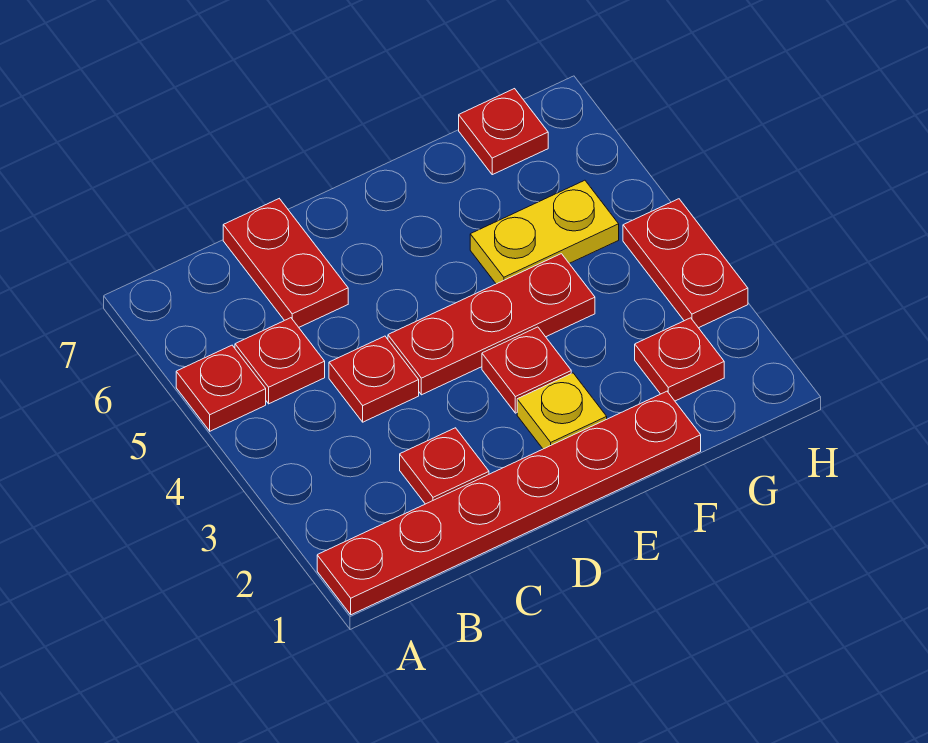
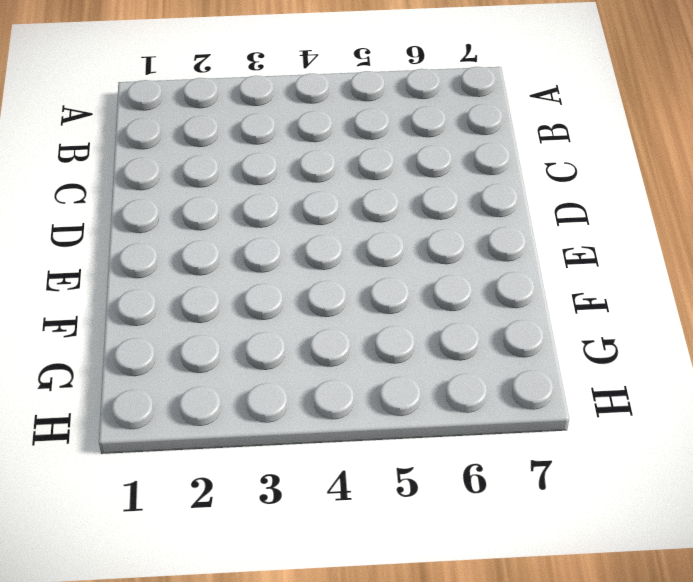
none -> red 1x6 plate [317,391,701,615]
none -> red 1x1 plate [176,345,266,431]
none -> red 1x1 plate [235,318,325,404]

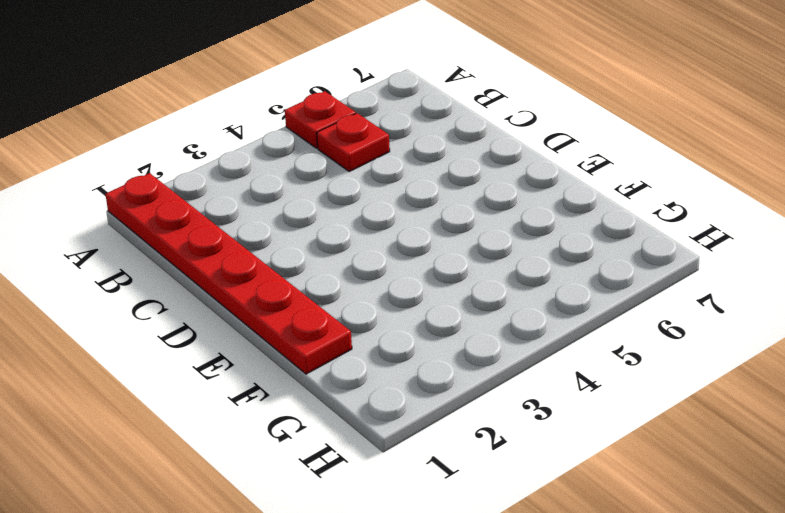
none -> red 1x1 plate [400,428,489,504]
none -> red 1x1 plate [329,336,419,422]
none -> red 1x2 plate [223,199,348,327]

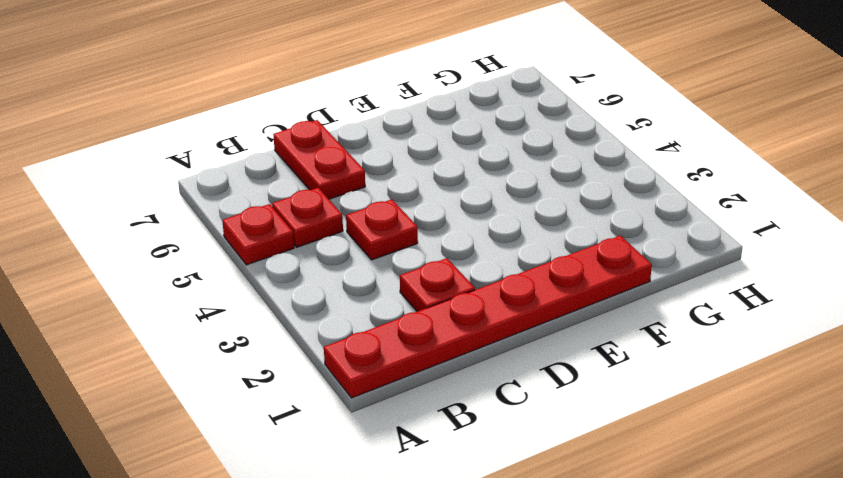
none -> red 1x3 plate [388,254,595,395]
none -> yellow 1x1 plate [517,373,607,449]
none -> red 1x1 plate [482,327,571,413]

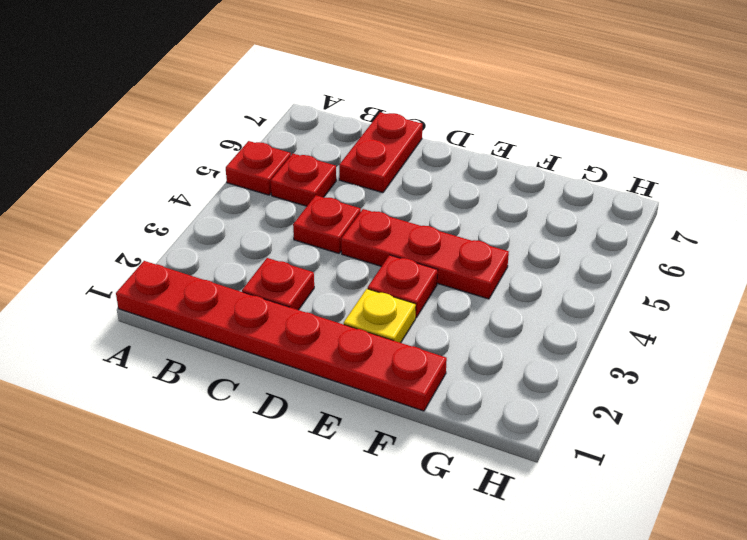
none -> yellow 1x2 plate [470,180,619,284]
none -> red 1x1 plate [635,318,724,401]
none -> red 1x1 plate [459,89,548,175]

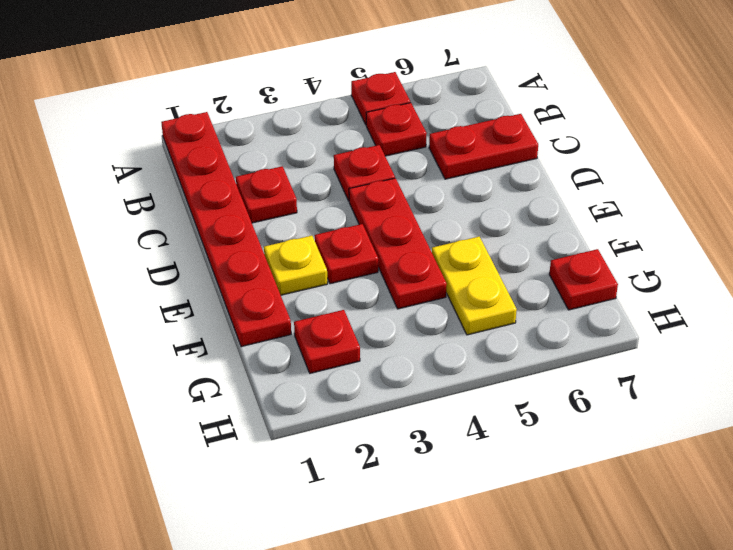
none -> red 1x2 plate [623,199,748,328]

